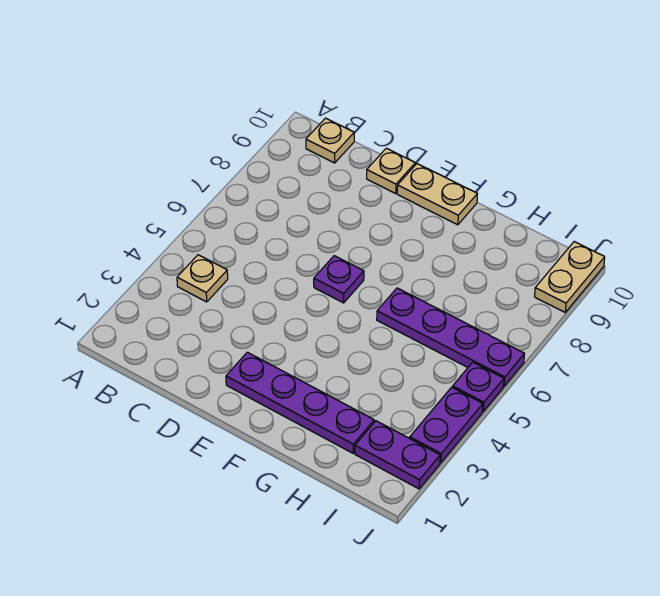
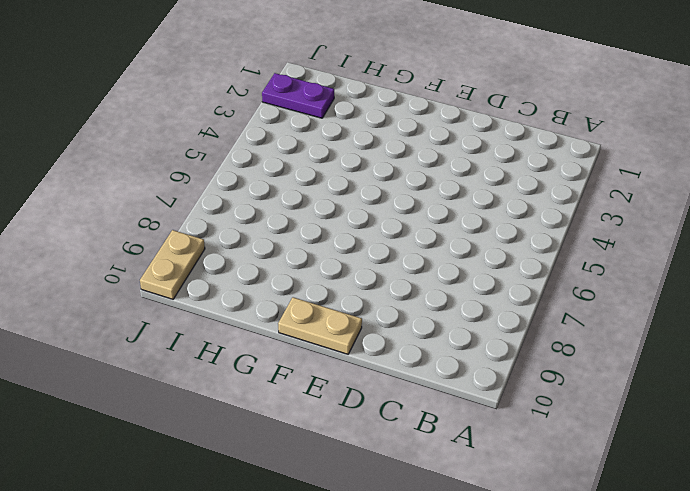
none -> tan 1x1 plate [177,255,228,302]
none -> tan 1x1 plate [306,118,354,163]

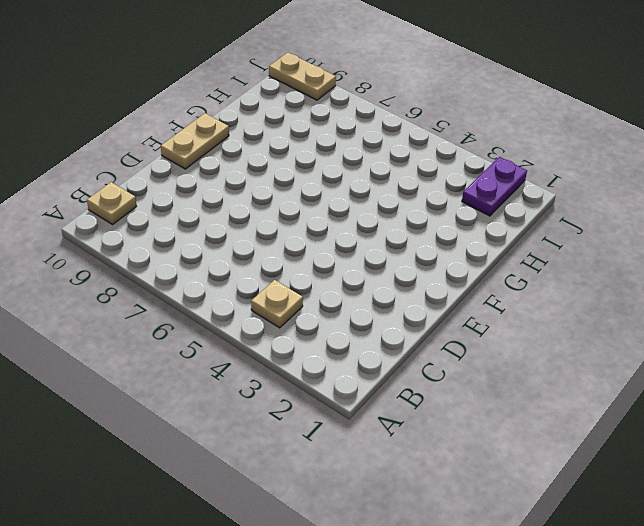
none -> tan 1x1 plate [367,148,415,194]
none -> purple 1x4 plate [226,352,374,453]

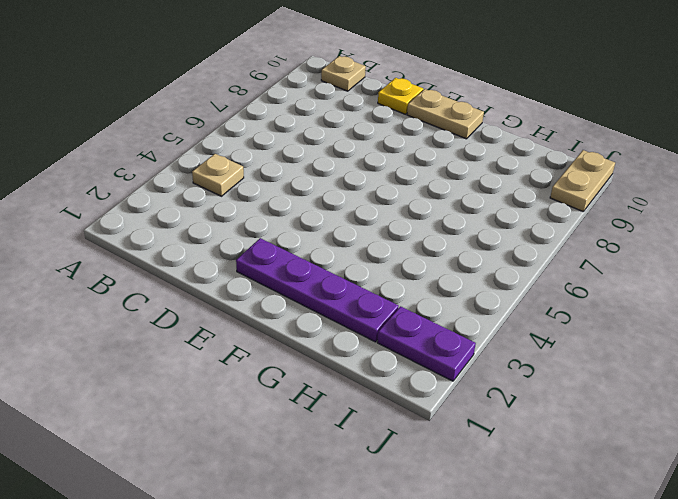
yellow 1x1 plate [378,78,423,114] -> tan 1x1 plate [367,148,415,194]
none -> purple 1x1 plate [314,256,364,303]
none -> purple 1x4 plate [377,288,524,386]

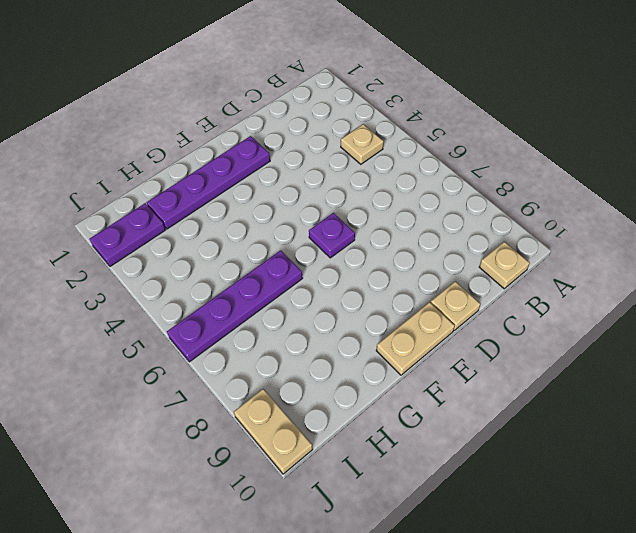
none -> purple 1x2 plate [410,387,483,463]
none -> purple 1x1 plate [453,362,504,411]

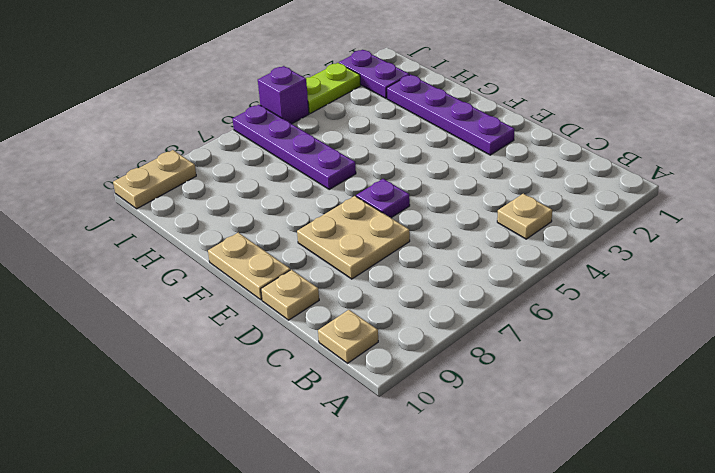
tan 2x2 plate [297,196,410,279] -> none
lime 1x2 plate [306,63,361,113] -> purple 1x2 plate [410,387,483,463]
purple 1x1 brick [258,66,309,124] -> purple 1x1 plate [453,362,504,411]

